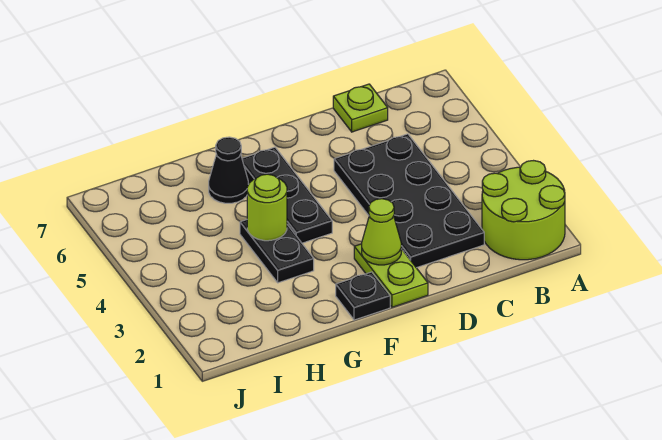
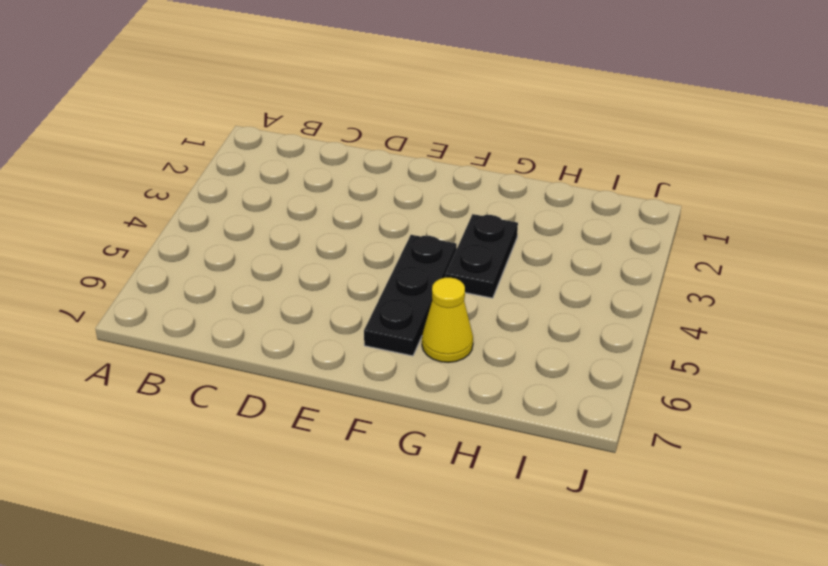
yellow 1x1 cone [422,278,473,363] -> black 1x1 cone [209,137,248,203]
none -> lime 2x2 round brick [482,161,565,260]
none -> black 2x4 plate [334,134,484,268]

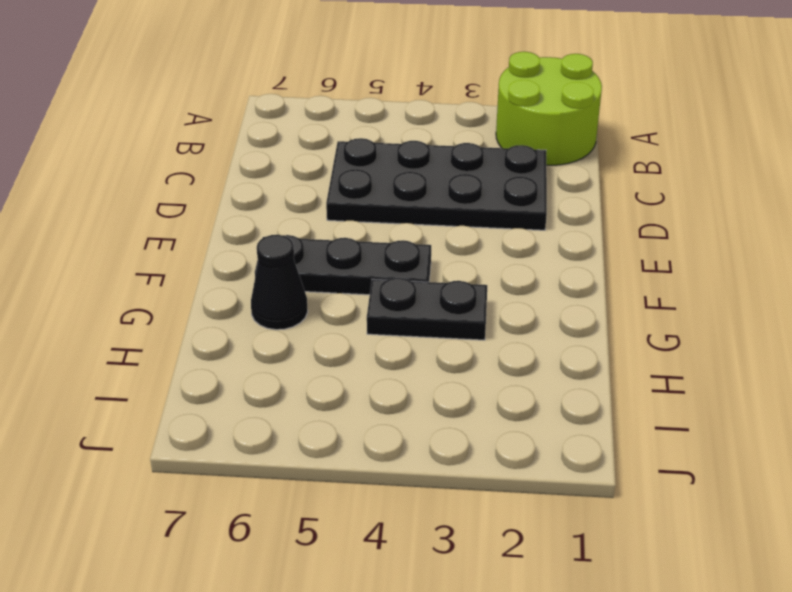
none -> lime 1x1 plate [333,84,388,132]
none -> lime 1x2 plate [354,244,428,307]

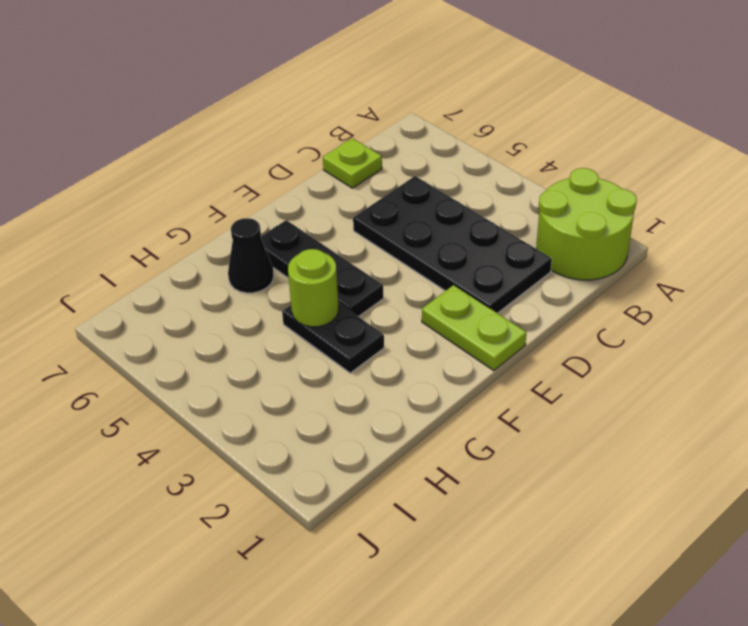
none -> black 1x1 plate [336,272,390,320]
none -> lime 1x1 cone [362,199,401,265]

